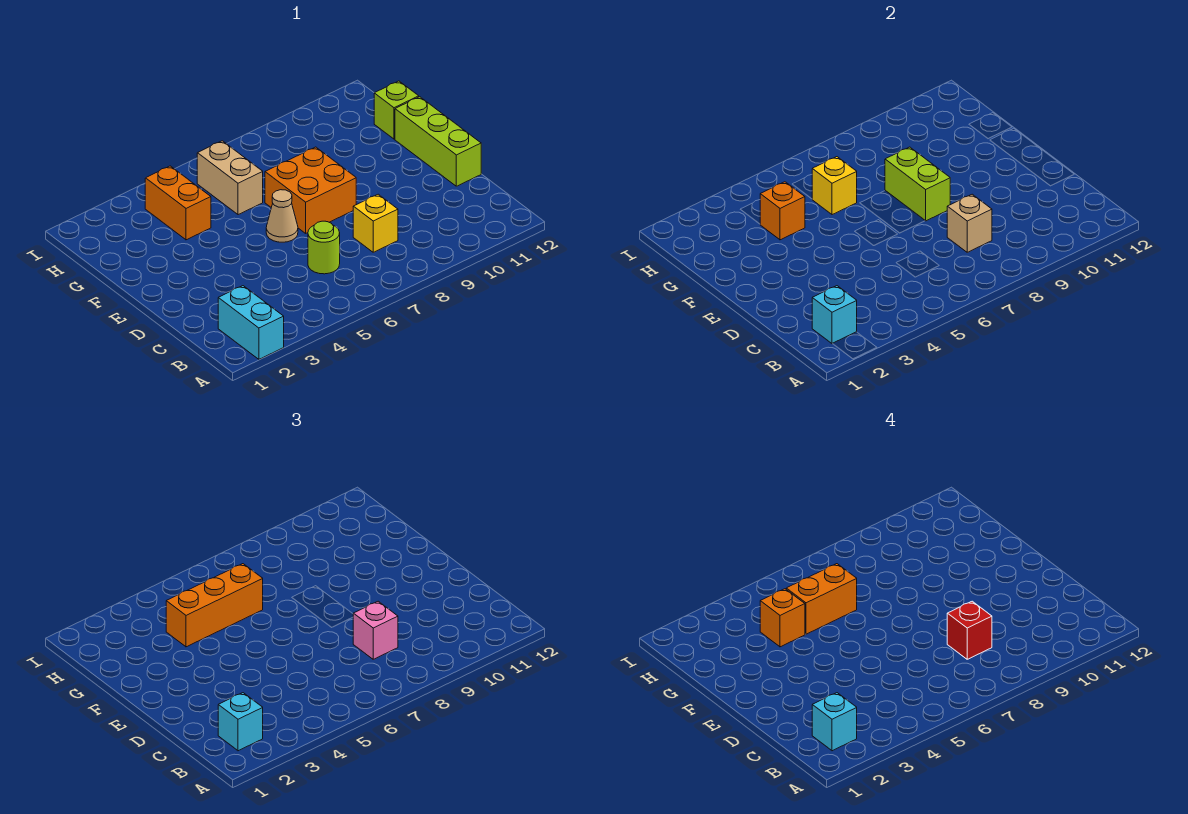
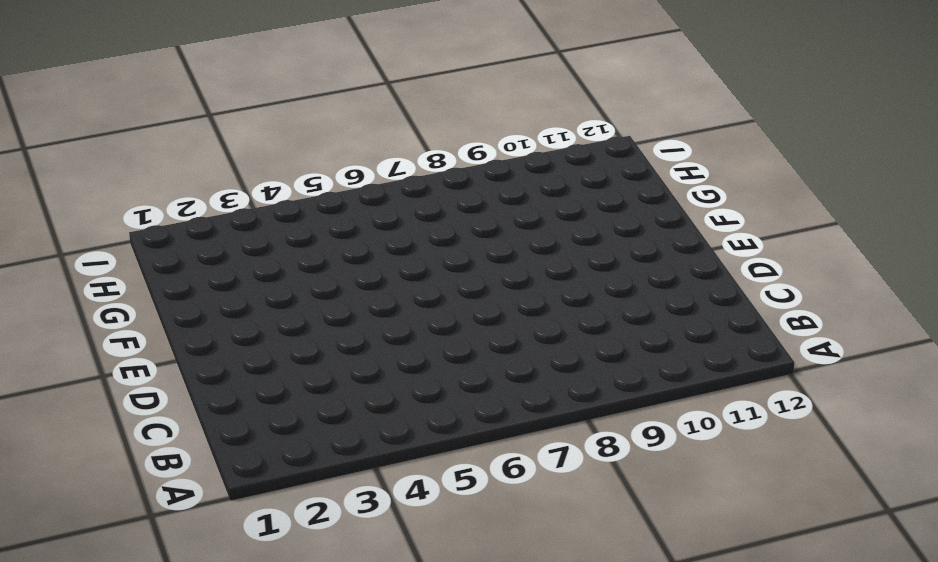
none -> cyan 1x2 brick [218,286,284,359]
none -> lime 1x1 round brick [308,221,340,274]
none -> yellow 1x1 brick [353,194,398,252]

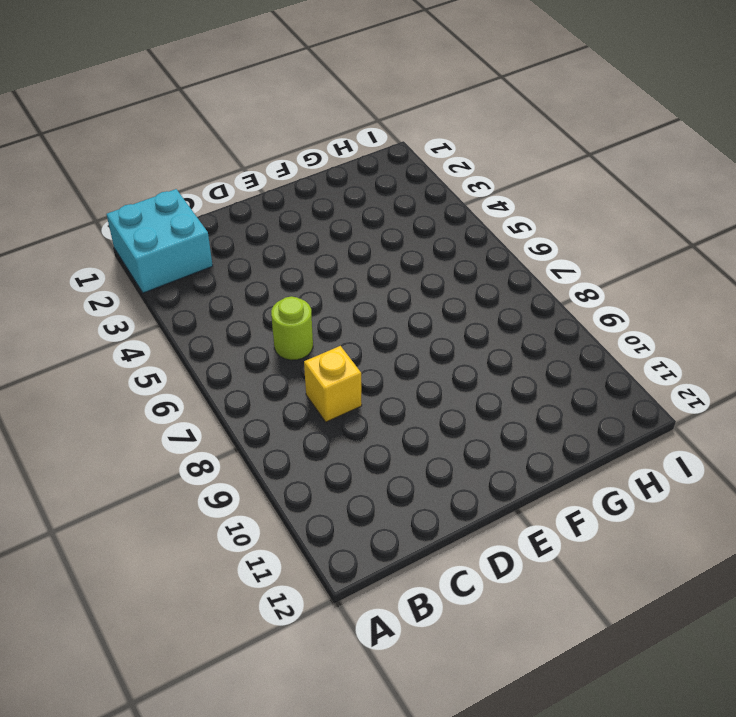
cyan 2x2 brick [107,189,213,293] -> cyan 1x2 brick [218,286,284,359]
none -> lime 1x3 brick [395,97,481,186]
none -> tan 1x1 cone [266,190,298,242]
none -> orange 2x2 brick [265,147,356,233]

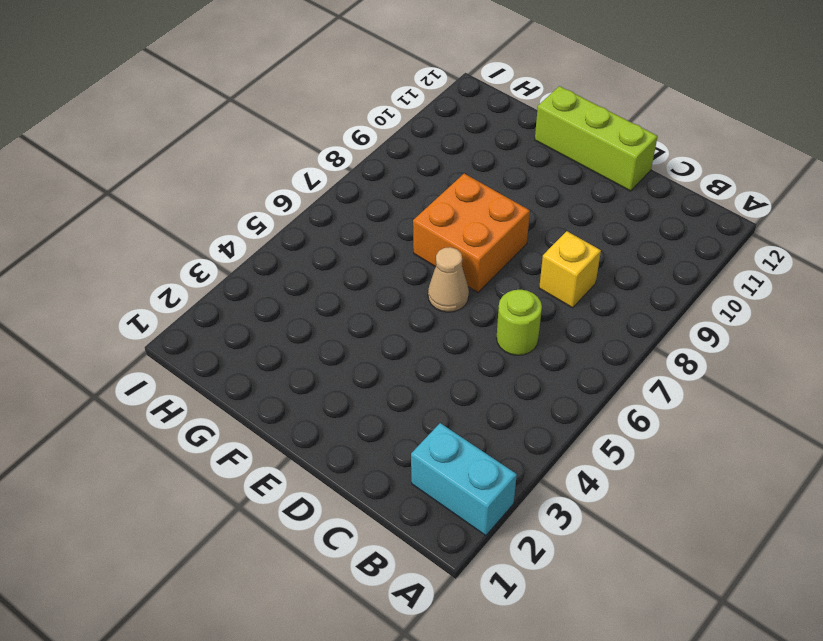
none -> orange 1x2 brick [145,166,211,240]
none -> tan 1x2 brick [197,141,263,215]
none -> lime 1x1 brick [374,81,419,139]

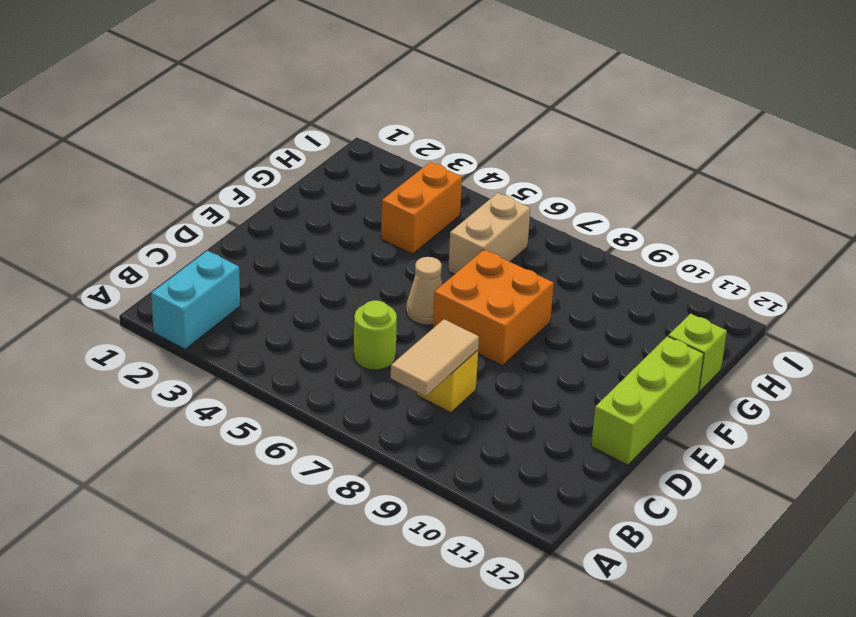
tan 1x2 tile [391,319,479,396] -> tan 1x1 brick [947,194,992,252]
none -> cyan 1x1 brick [812,286,857,344]
none -> lime 1x2 brick [885,147,950,221]
none -> orange 1x1 brick [760,182,805,240]

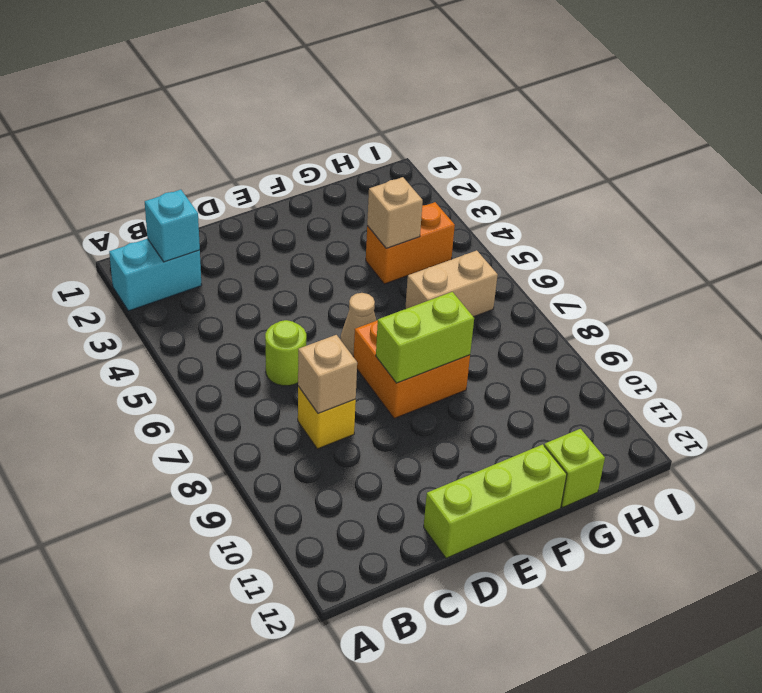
tan 1x1 brick [367,177,423,248] -> orange 1x1 brick [760,182,805,240]
none -> yellow 1x1 brick [812,157,857,215]
none -> cyan 1x1 brick [218,693,263,751]
none -> pink 1x1 brick [353,601,398,659]

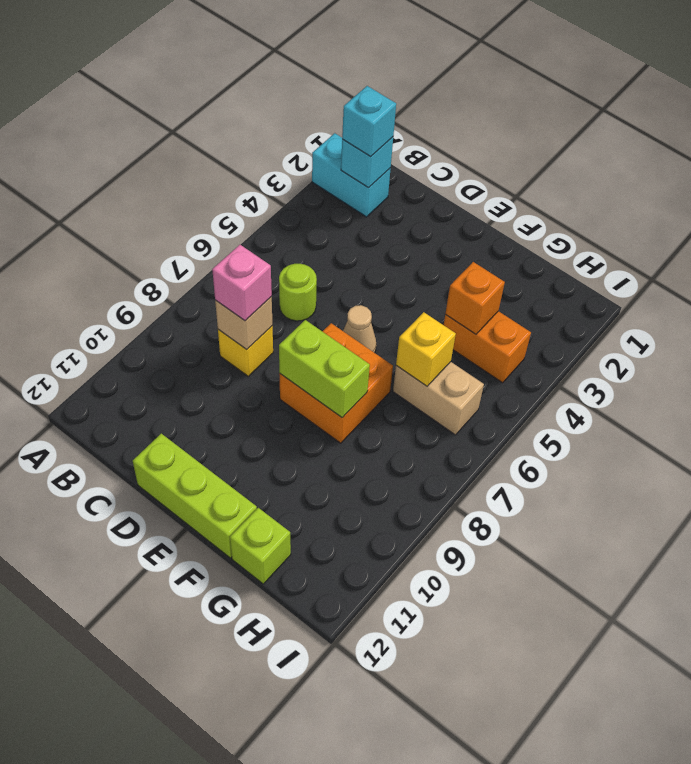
none -> orange 1x3 brick [166,564,263,647]
none -> cyan 1x1 brick [812,693,857,751]
none -> red 1x1 brick [947,601,992,659]

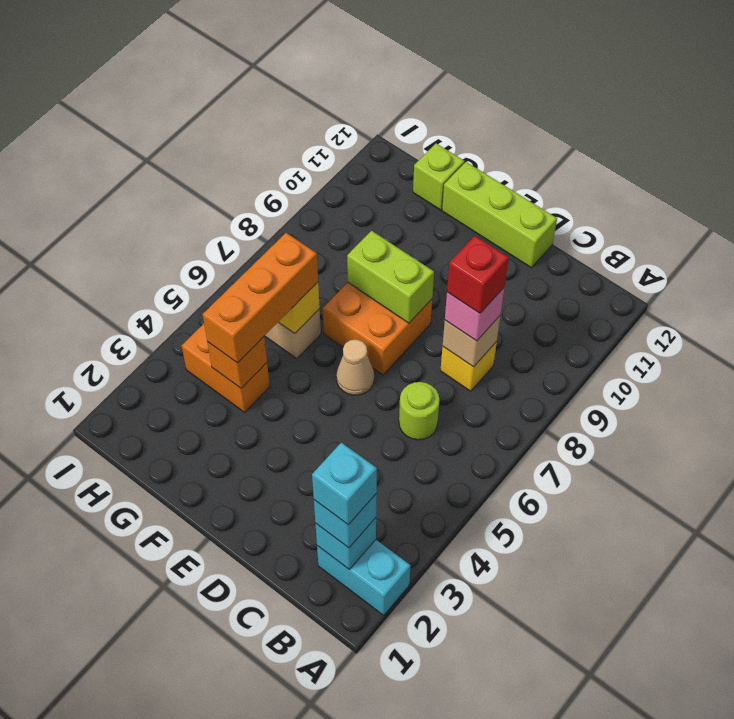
none -> orange 1x1 brick [760,589,805,647]
none -> orange 1x2 brick [786,564,857,634]

